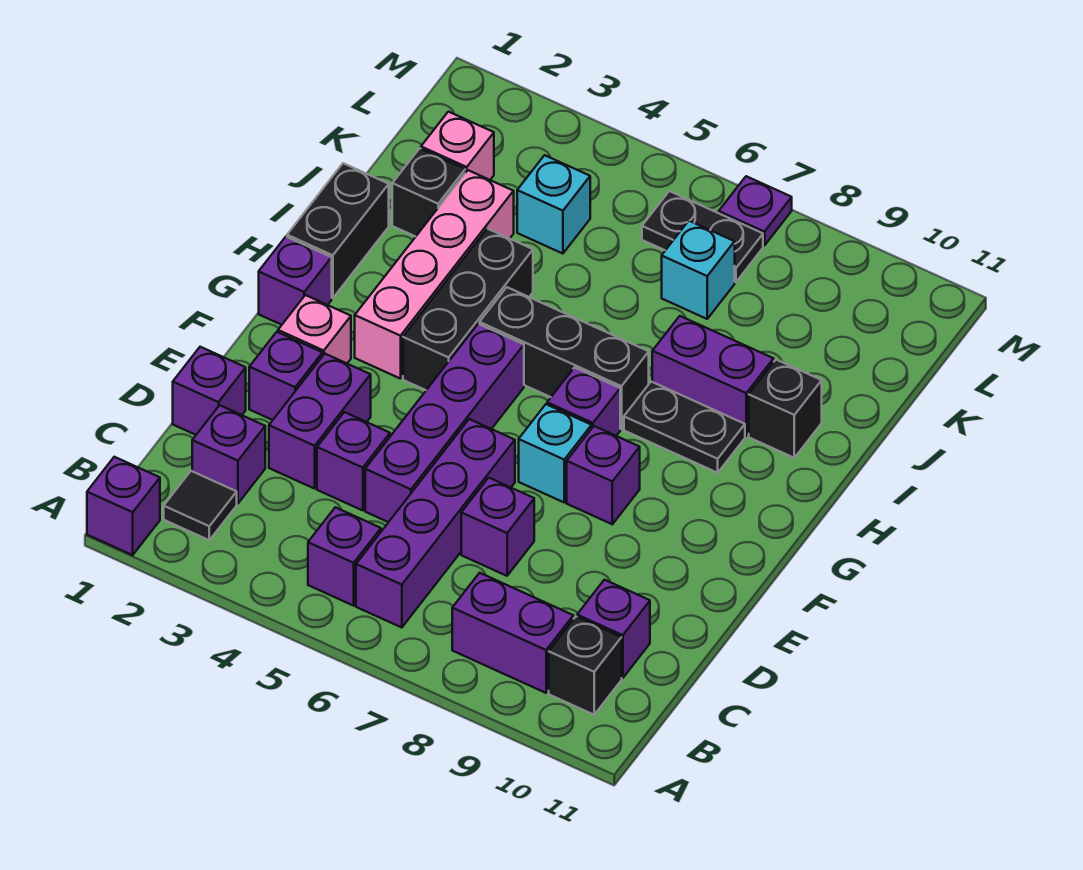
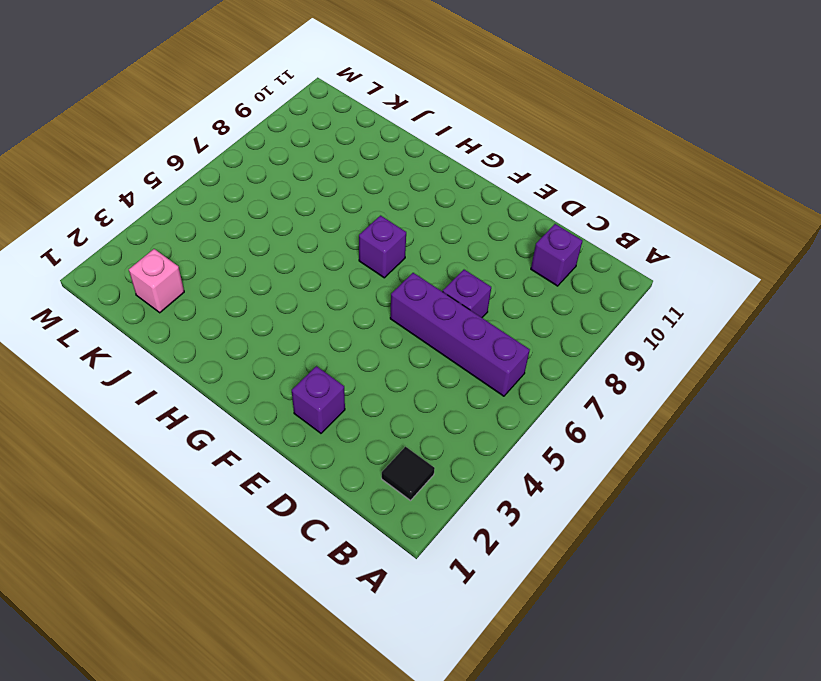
none -> purple 1x1 brick [87,457,160,555]
none -> purple 1x1 brick [308,507,381,606]
none -> purple 1x2 brick [452,573,573,693]
none -> black 1x1 brick [549,617,622,715]

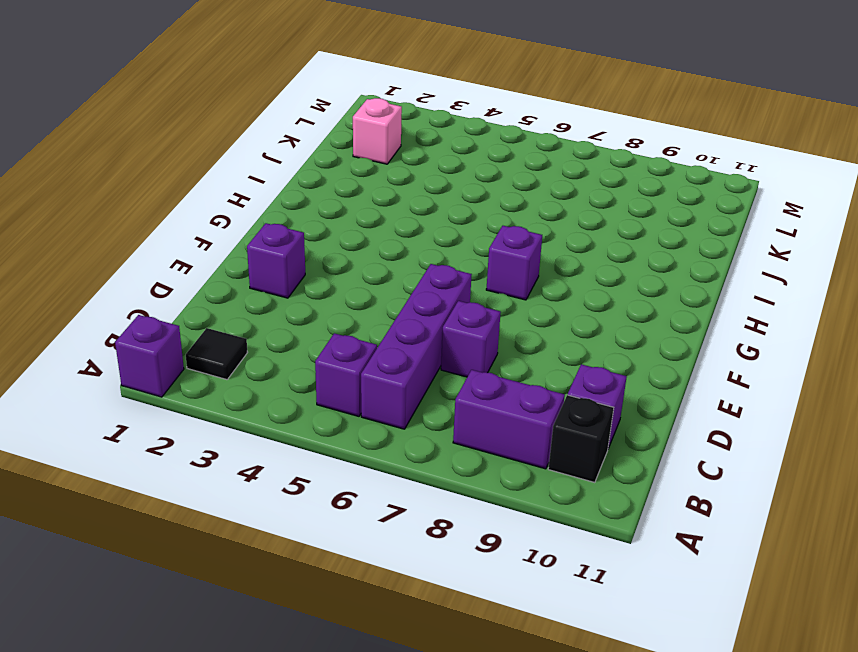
none -> purple 1x1 brick [192,405,265,504]
none -> purple 1x1 brick [173,347,246,435]
none -> purple 1x2 brick [269,354,371,489]
none -> purple 1x1 brick [317,412,390,511]

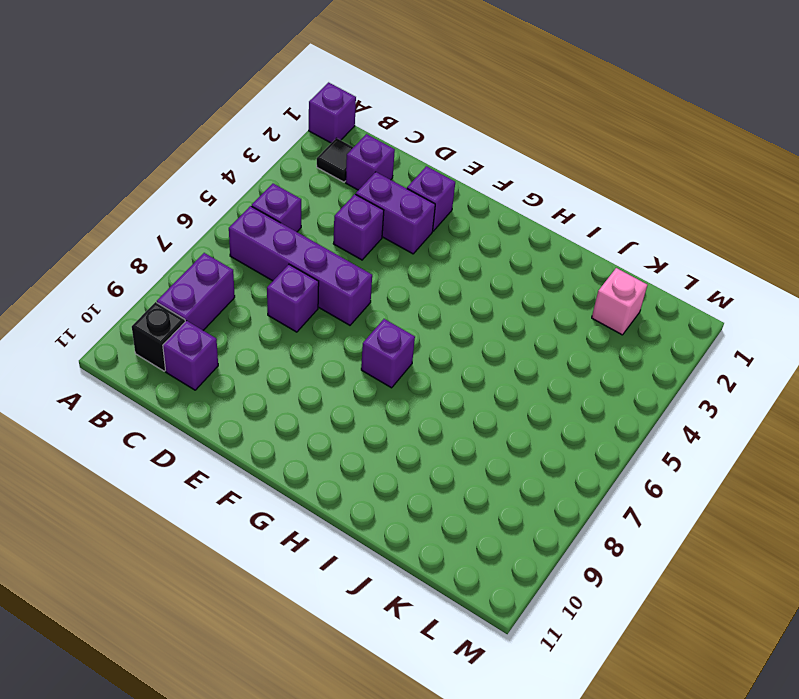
none -> purple 1x1 brick [173,347,246,435]
none -> purple 1x4 brick [365,324,524,522]
none -> pink 1x1 brick [278,295,351,363]
none -> cyan 1x1 brick [519,404,592,502]

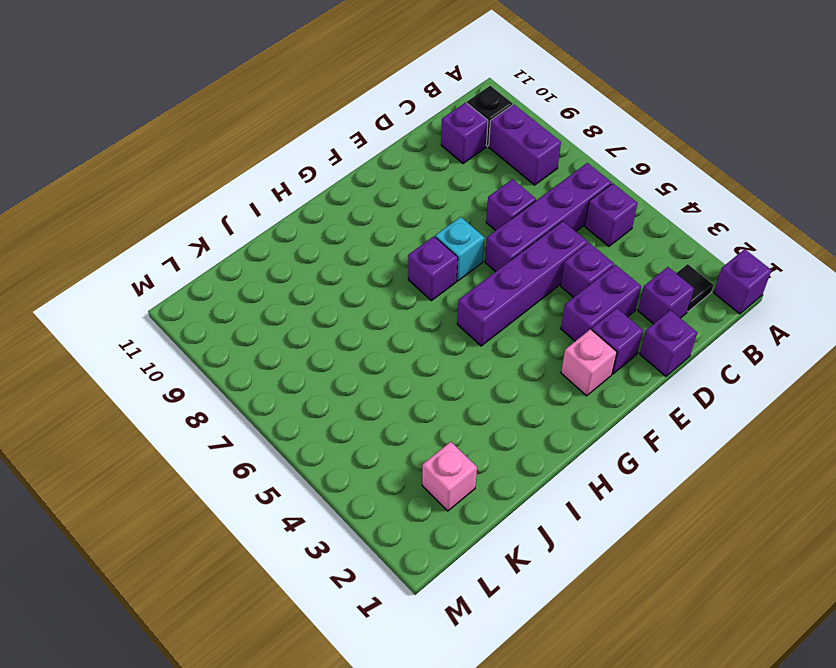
none -> purple 1x1 brick [567,426,640,524]
none -> purple 1x1 brick [259,237,332,325]
none -> pink 1x4 brick [355,170,514,379]
none -> black 1x3 brick [403,229,533,390]

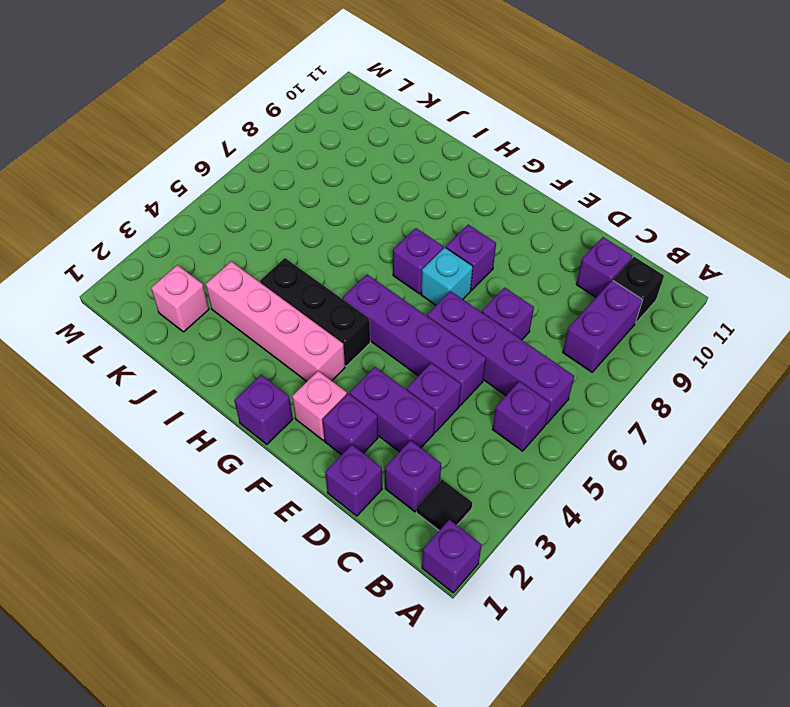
none -> black 1x2 brick [287,163,389,298]
none -> black 1x3 brick [480,287,649,429]
none -> black 1x2 plate [624,382,745,473]
none -> purple 1x2 brick [652,316,774,436]

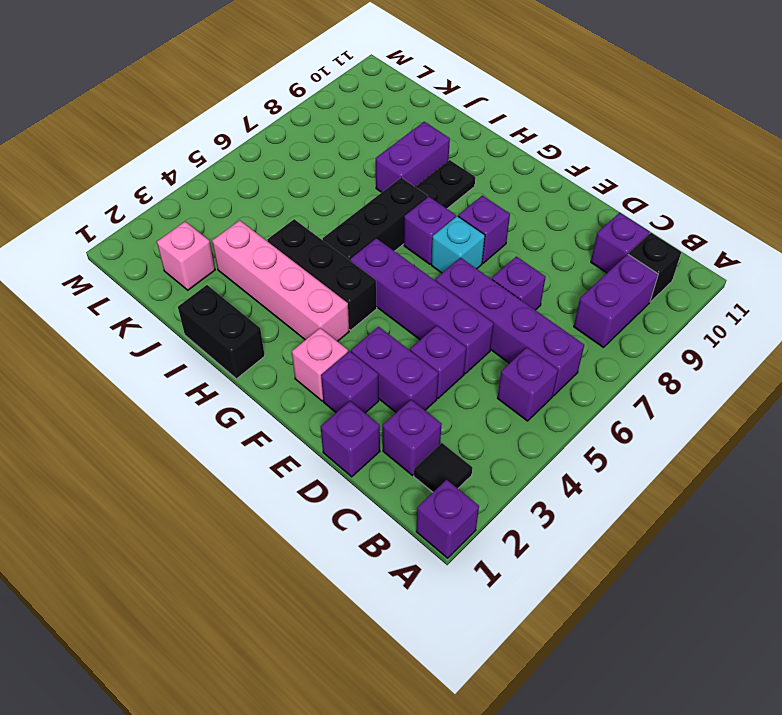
none -> purple 1x1 brick [259,237,332,325]
none -> black 1x1 brick [749,360,822,458]
none -> black 1x1 brick [392,148,465,237]
none -> cyan 1x1 brick [517,155,590,254]

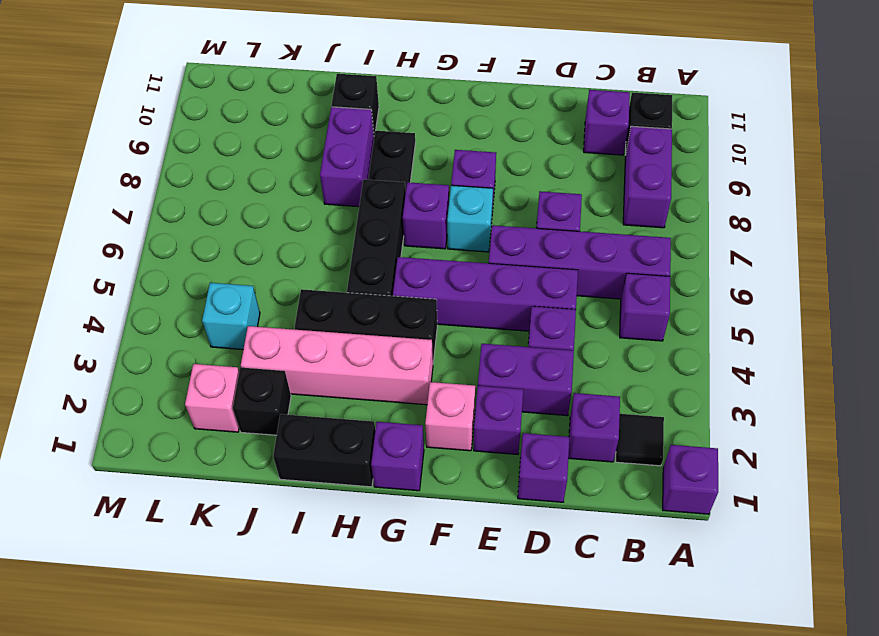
none -> cyan 1x1 brick [662,221,735,319]
none -> black 1x2 plate [642,191,763,282]
none -> purple 1x1 plate [719,176,792,246]

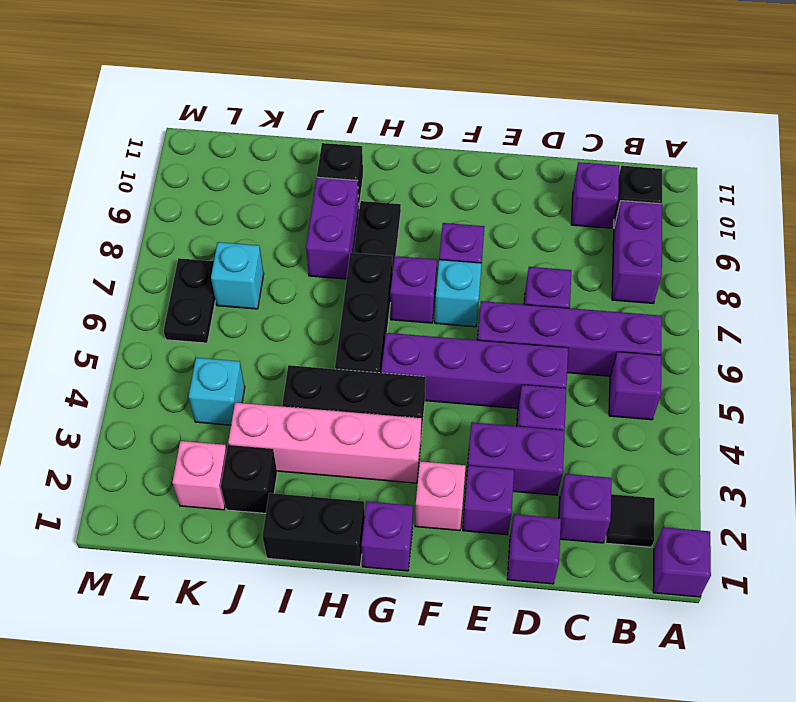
none -> purple 1x1 plate [719,176,792,246]

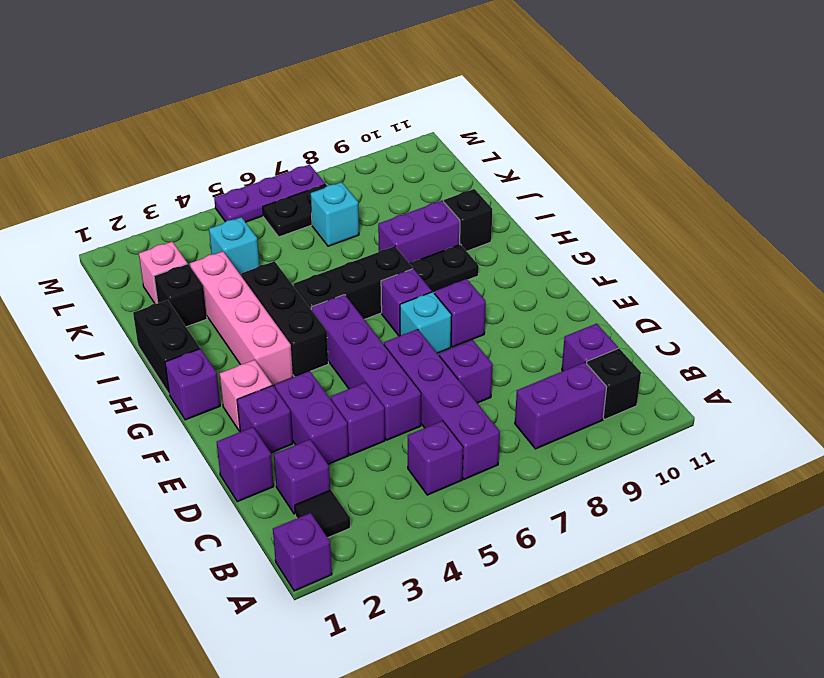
purple 1x3 plate [214,165,325,222] -> purple 1x1 plate [719,176,792,246]

